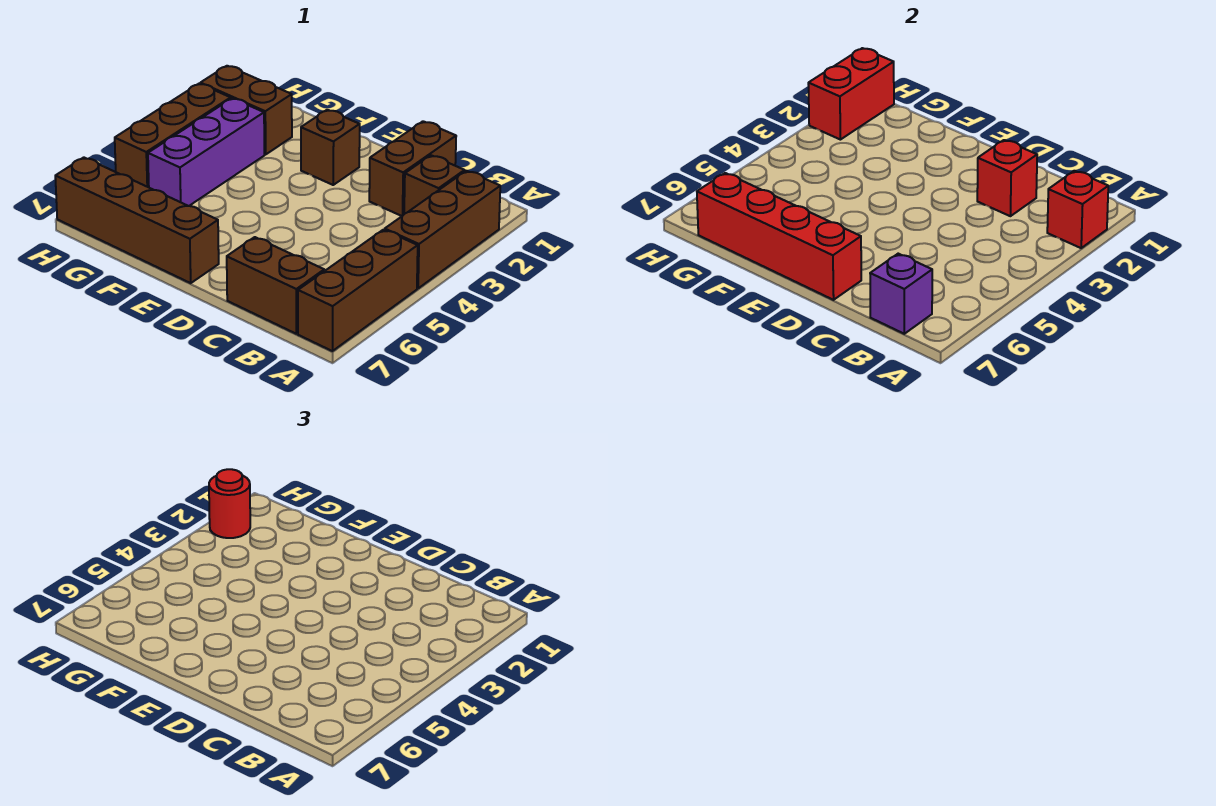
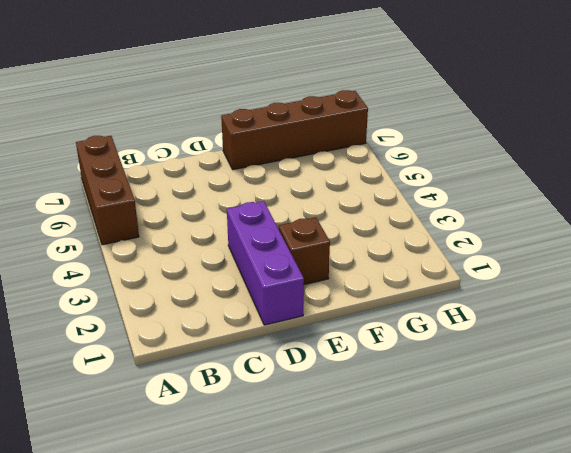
purple 1x3 brick [227,201,304,325] -> purple 1x3 brick moved to [148,98,264,206]
none -> brown 1x3 brick [385,171,500,288]
none -> brown 1x1 brick [404,155,465,214]
none -> brown 1x2 brick [227,237,324,334]

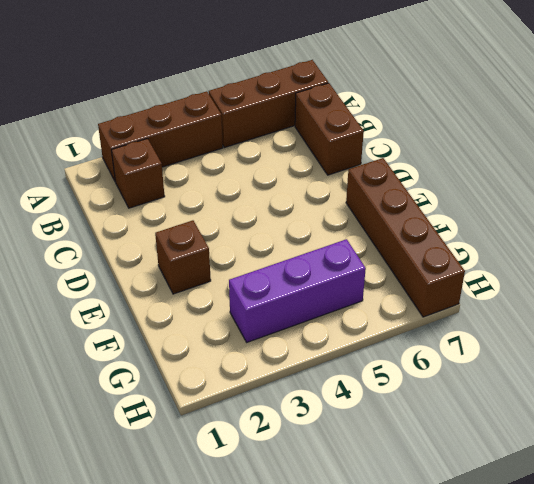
none -> brown 1x2 brick [369,121,456,216]
none -> brown 1x2 brick [200,66,292,154]
none -> brown 1x3 brick [115,84,231,187]

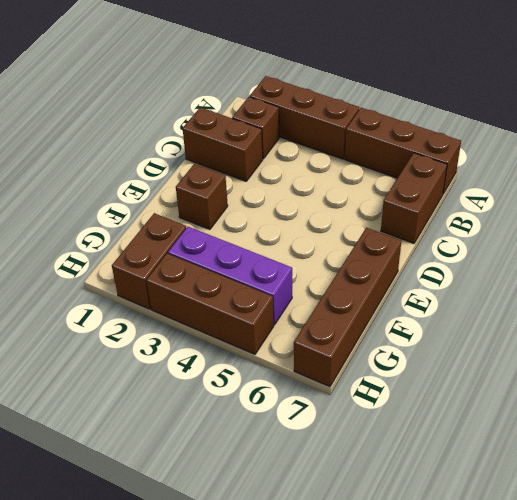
none -> red 1x1 brick [1047,171,1108,248]
none -> purple 1x1 brick [870,254,932,334]
none -> red 1x1 brick [977,140,1037,216]

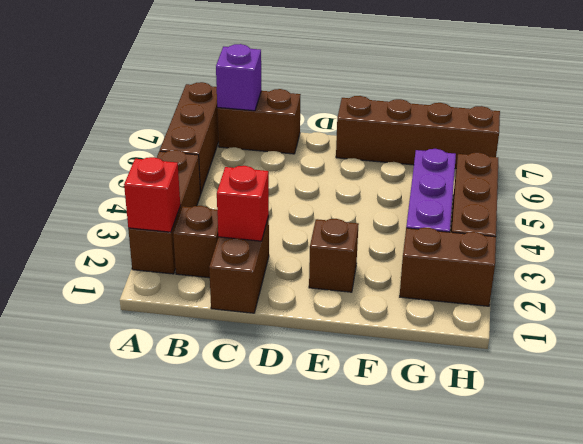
none -> red 1x4 brick [697,173,861,300]
none -> red 1x2 brick [808,48,894,140]
none -> red 1x1 round brick [209,469,250,538]

